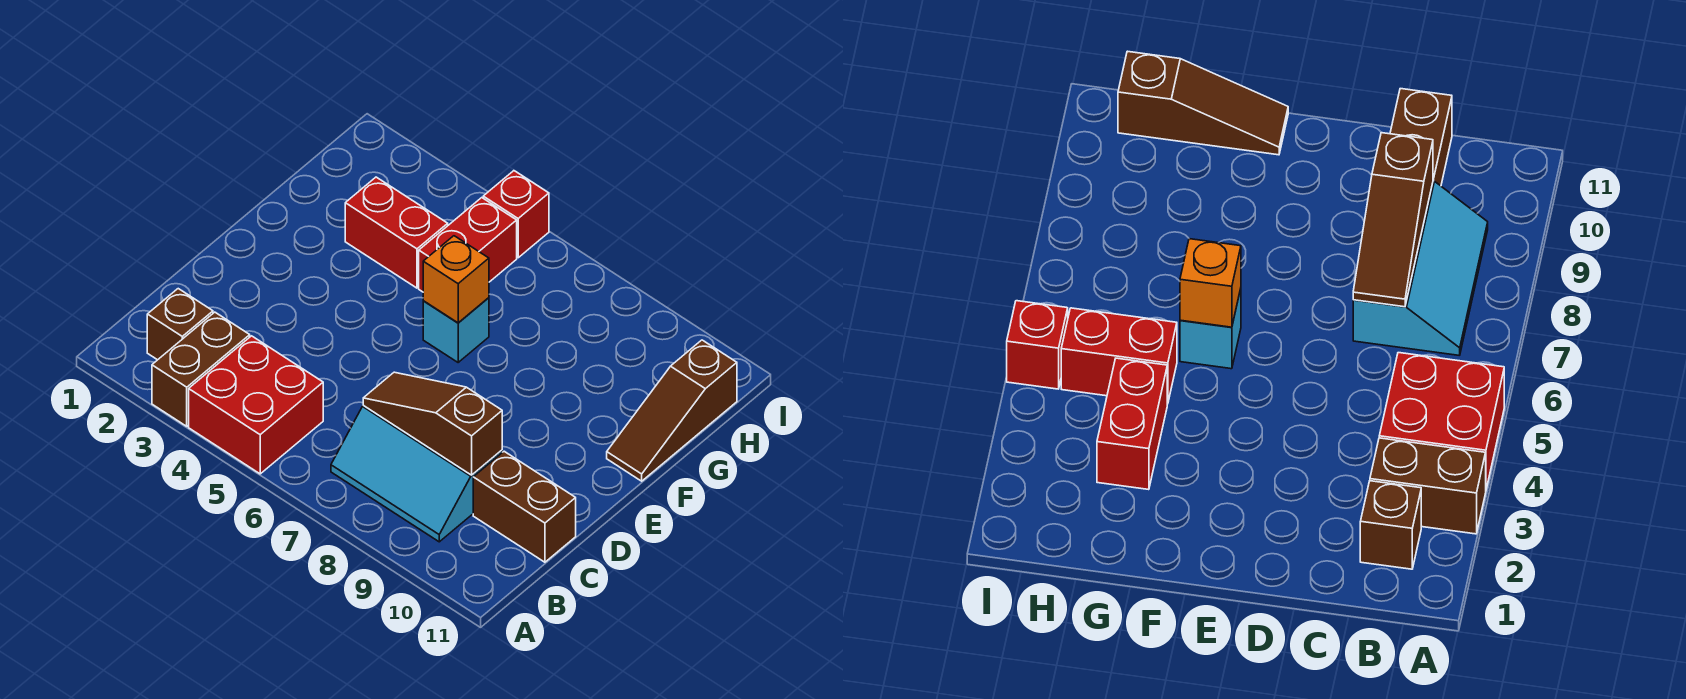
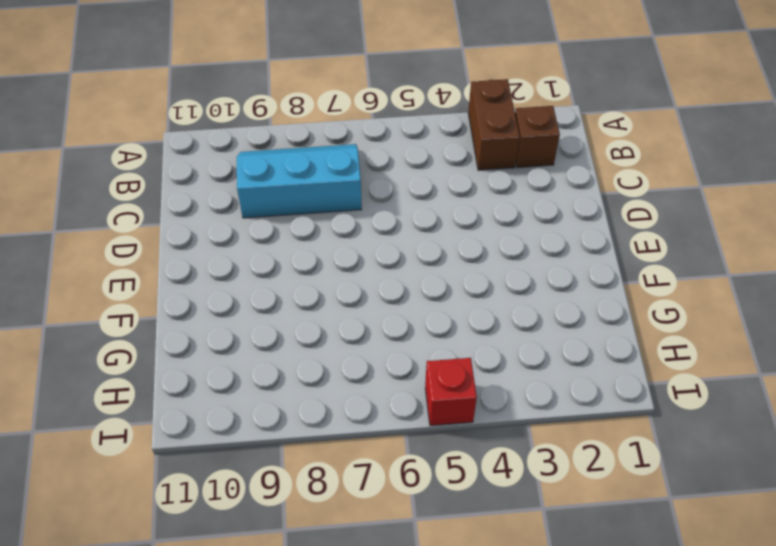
none -> red 2x2 brick [189,336,323,474]
none -> brown 1x2 brick [473,451,576,562]
none -> cyan 1x1 brick [423,298,489,362]

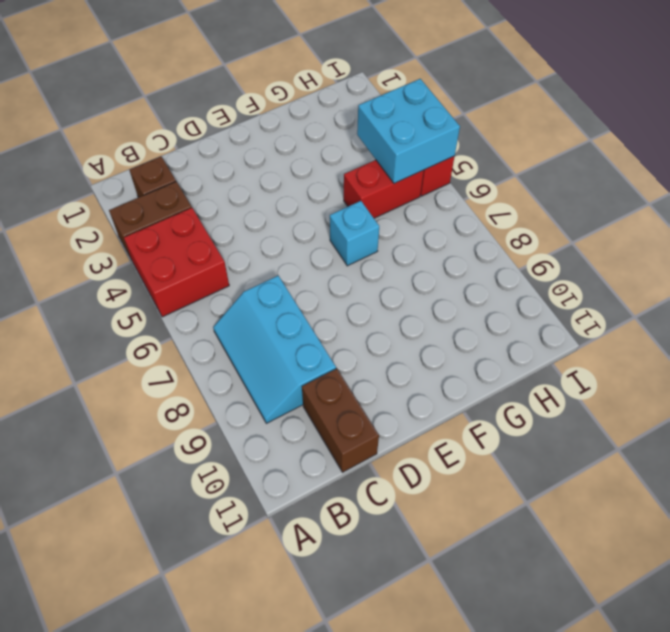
cyan 2x2 brick [357,79,460,183] -> none
none -> brown 1x3 slope [607,340,737,481]
none -> red 1x2 brick [345,177,448,288]
none -> brown 1x3 slope [363,372,502,475]

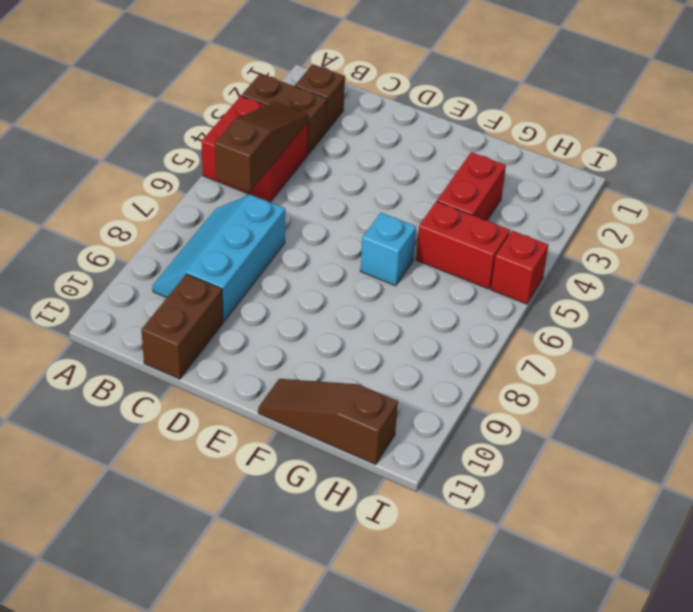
brown 1x3 slope [215,102,308,192] -> brown 1x3 slope moved to [363,372,502,475]
none -> orange 1x1 brick [423,236,489,323]

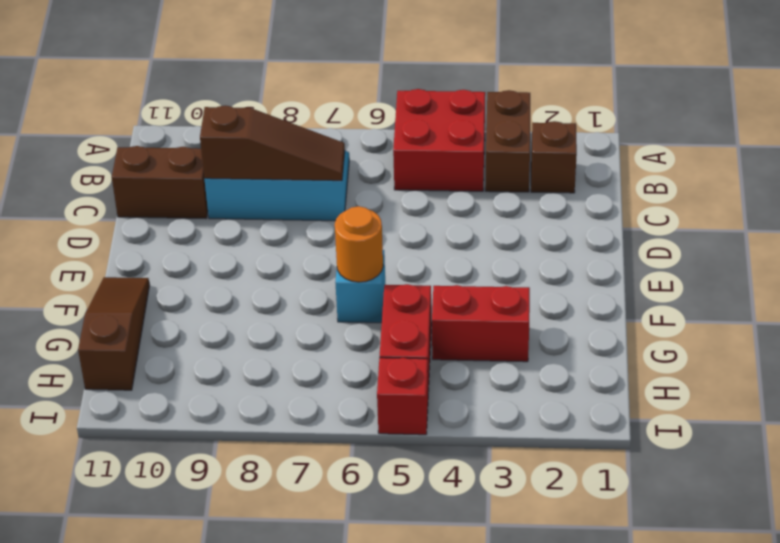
orange 1x1 round brick [335,206,383,282] -> orange 1x1 brick [423,236,489,323]

